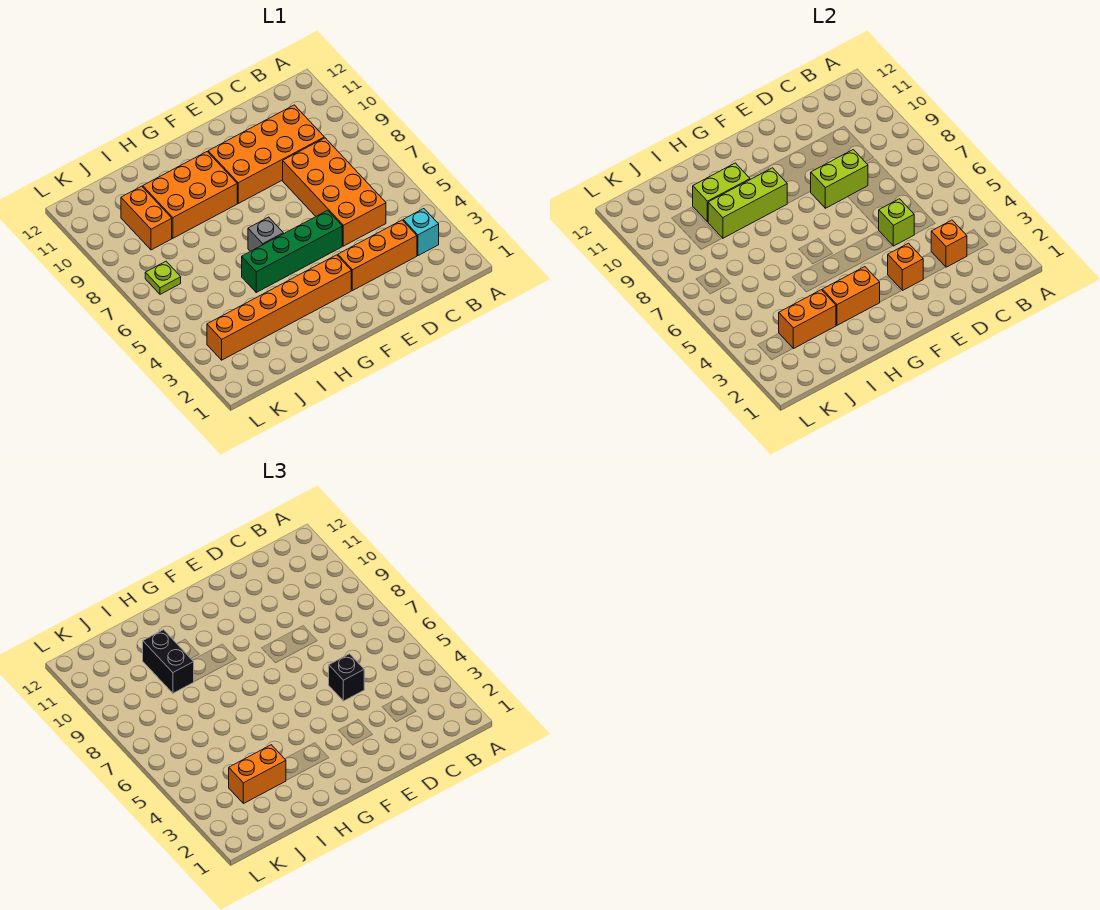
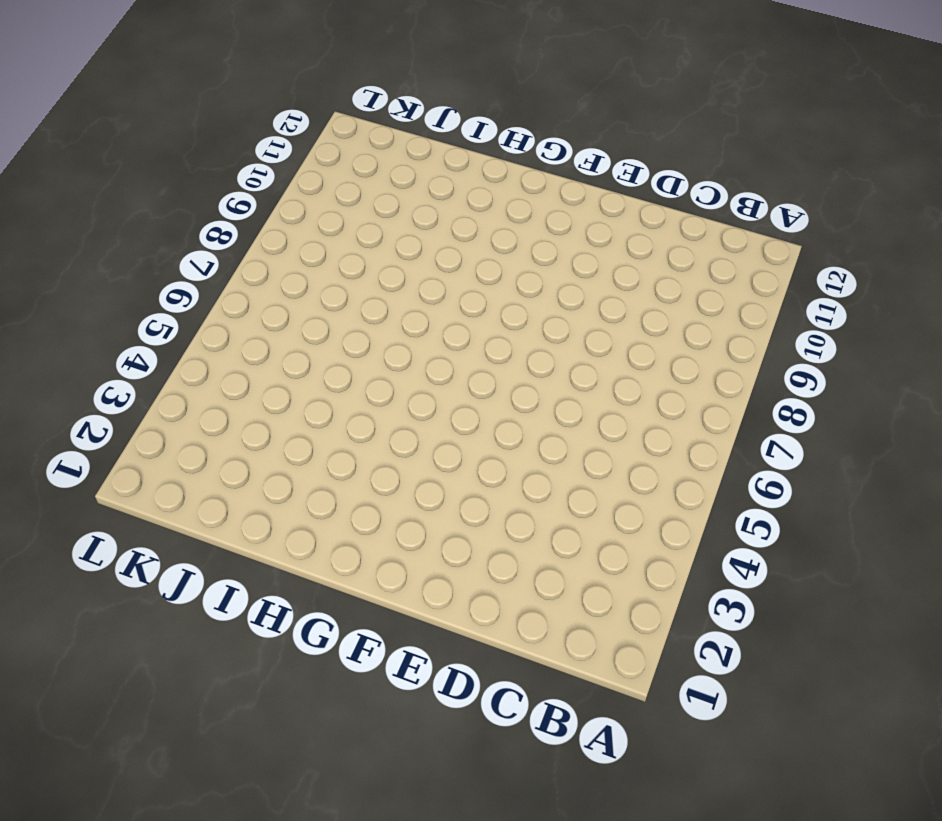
none -> cyan 1x1 brick [403,209,439,256]
none -> orange 1x3 brick [338,220,417,291]
none -> orange 2x4 brick [283,138,386,246]

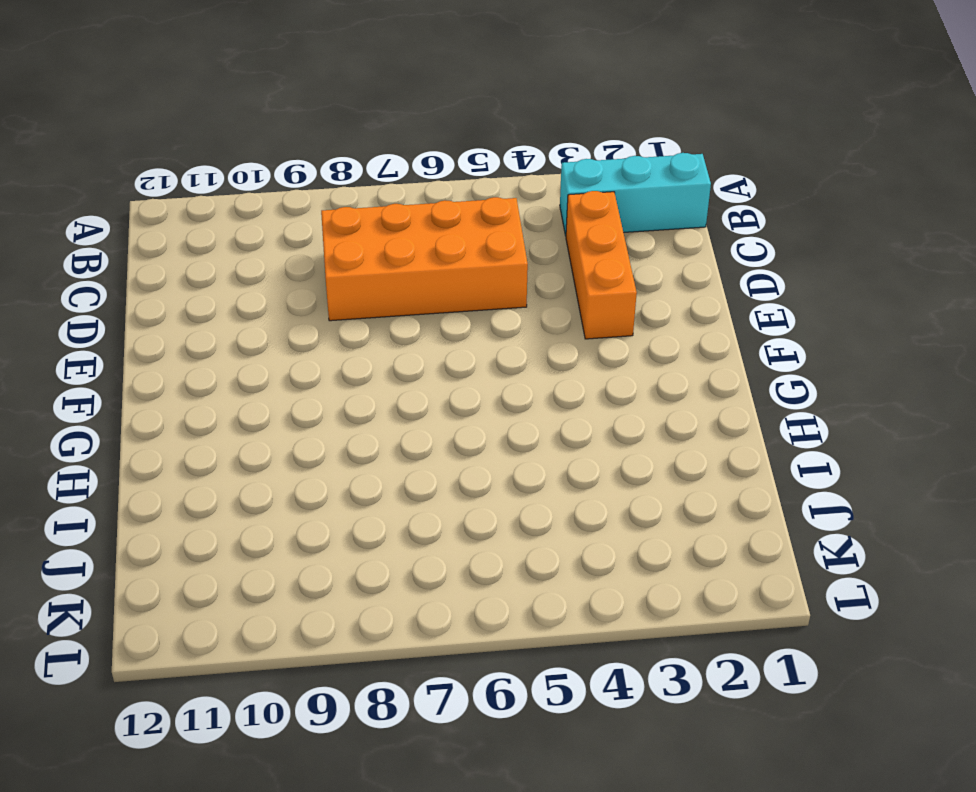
cyan 1x3 brick [560,153,711,236] -> cyan 1x1 brick [403,209,439,256]
none -> orange 2x4 brick [208,105,324,203]
none -> green 1x4 brick [242,210,342,292]
none -> orange 1x6 brick [207,255,351,360]

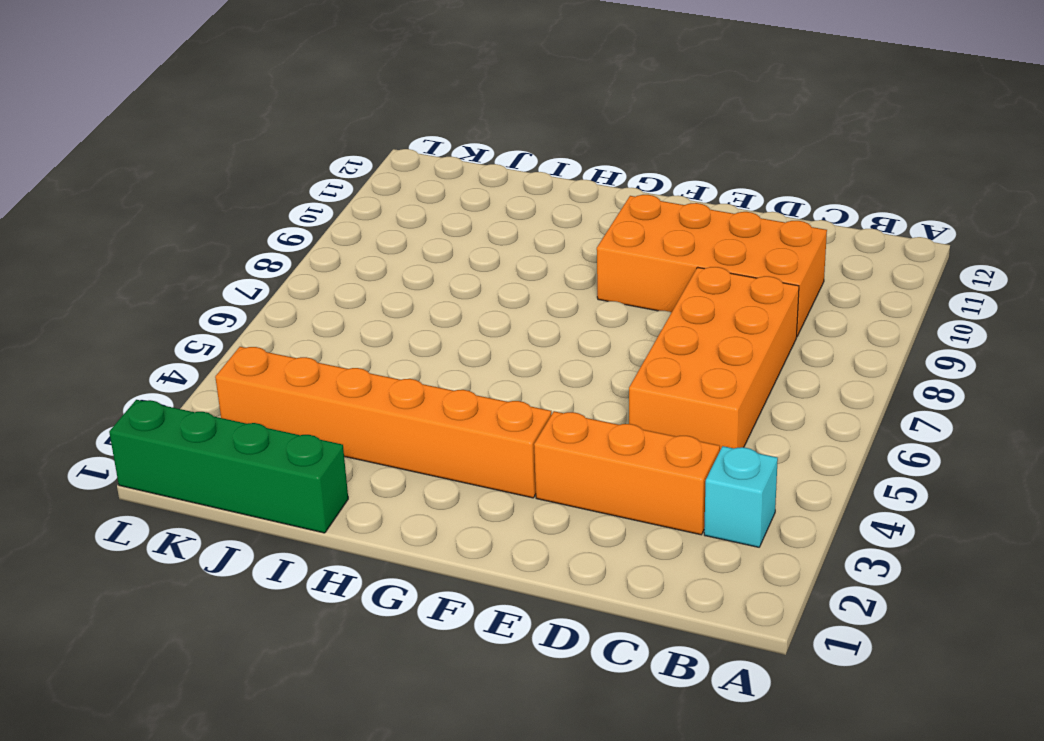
green 1x4 brick [109,400,348,533] -> green 1x4 brick moved to [242,210,342,292]
none -> grey 1x1 brick [248,217,283,251]
none -> orange 2x3 brick [143,152,237,238]
none -> orange 1x2 brick [121,186,172,250]

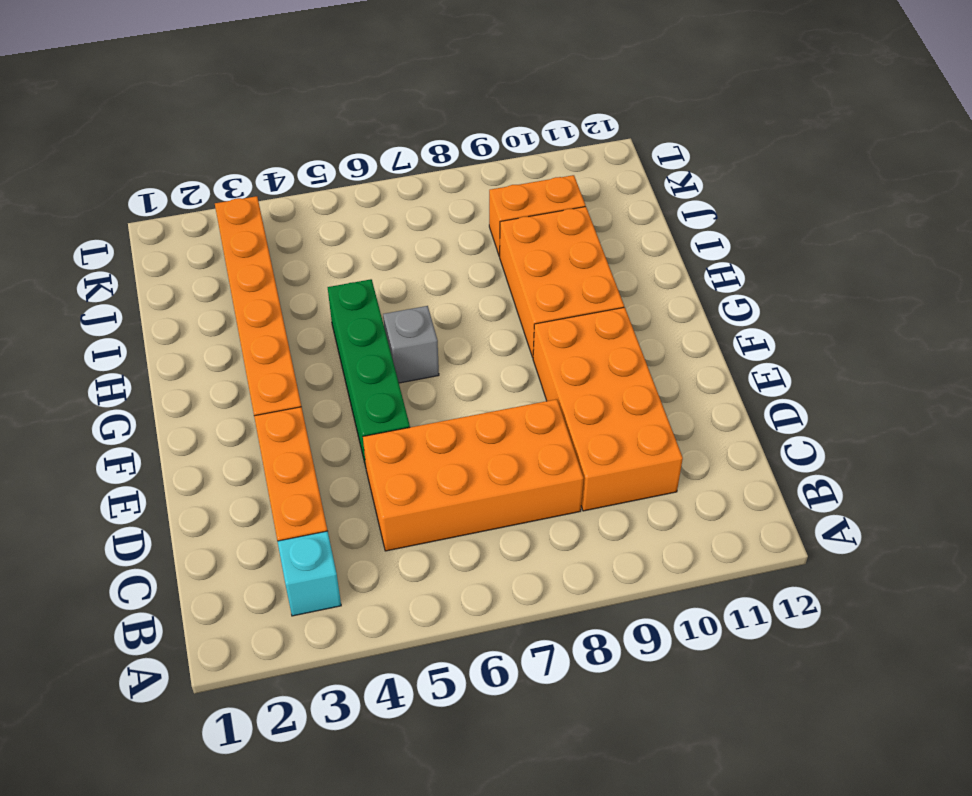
none -> lime 1x1 plate [145,261,181,294]
none -> orange 1x1 brick [931,220,967,267]
none -> lime 1x1 brick [878,199,914,246]

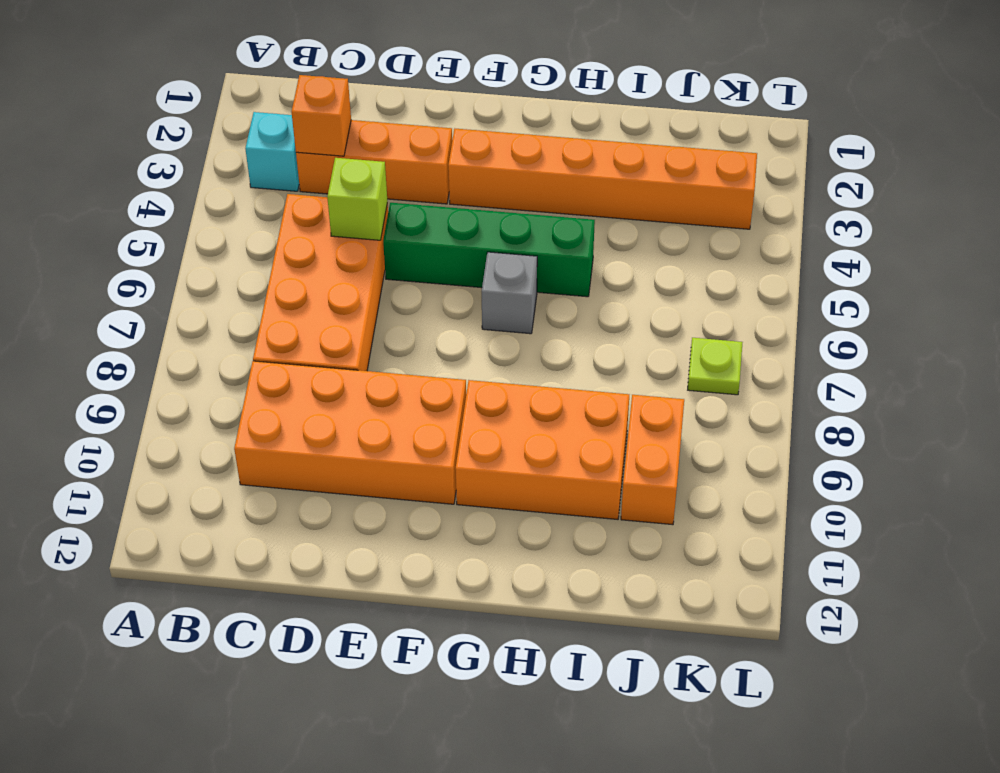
none -> lime 1x2 brick [811,150,868,208]
none -> orange 1x1 brick [888,243,923,291]
none -> orange 1x2 brick [822,267,880,325]

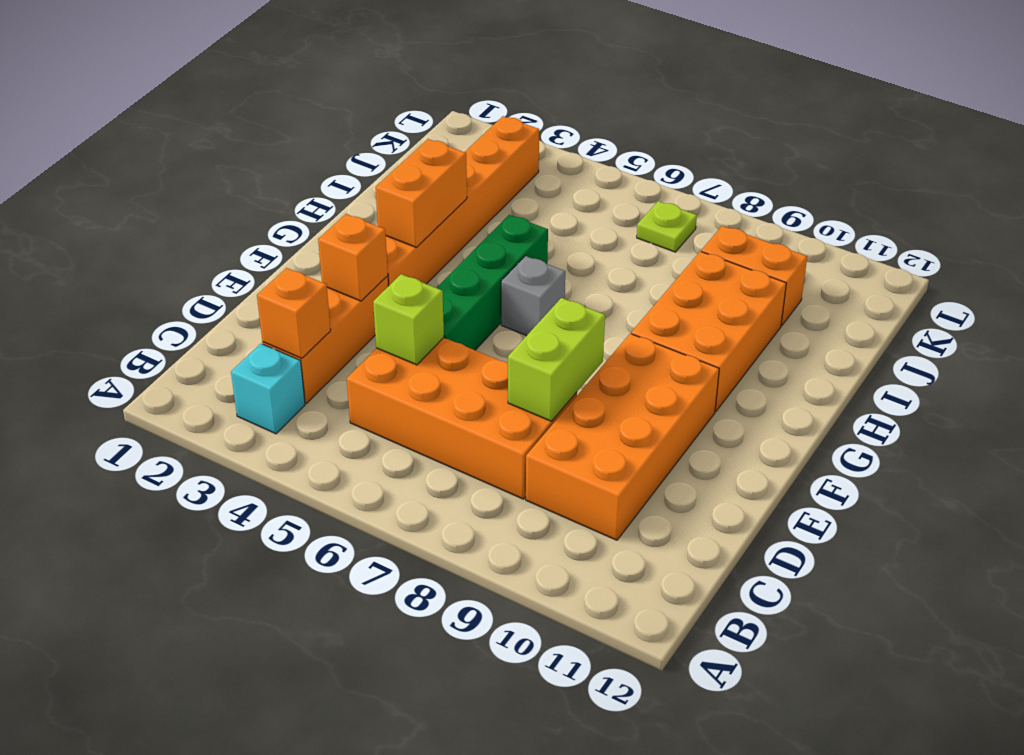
none -> lime 1x3 brick [708,168,787,238]
none -> lime 1x2 brick [693,163,750,222]
none -> orange 1x2 brick [779,290,836,349]

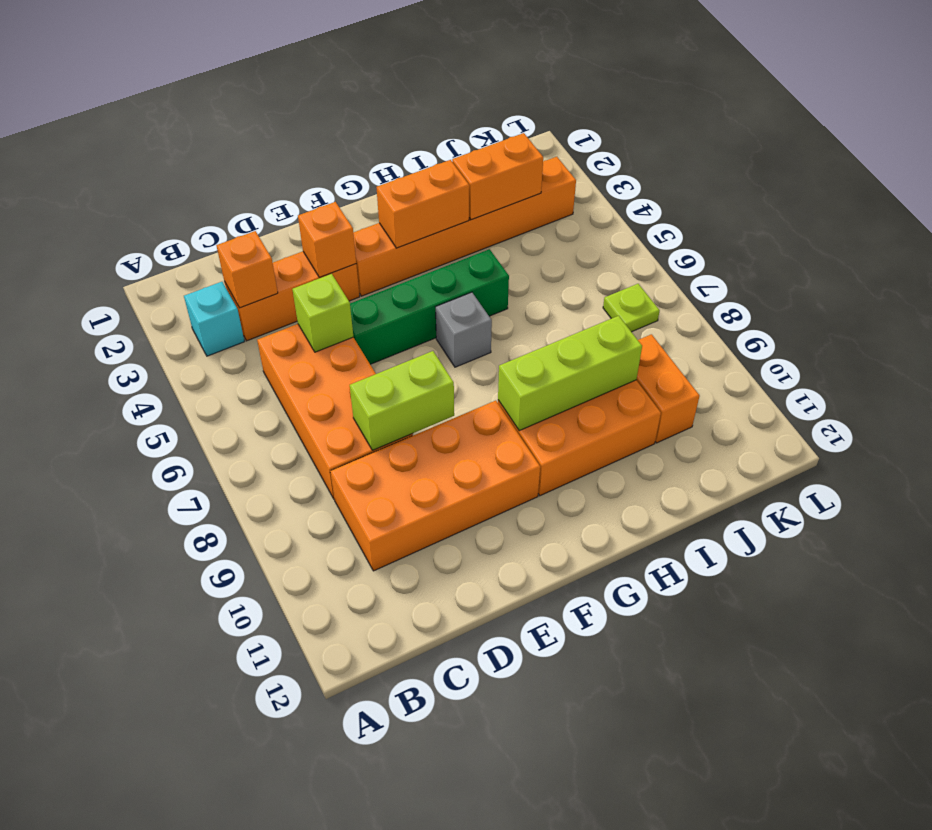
none -> lime 1x2 brick [693,163,750,222]
none -> black 1x1 brick [329,654,364,701]
none -> orange 1x2 brick [229,745,286,804]

